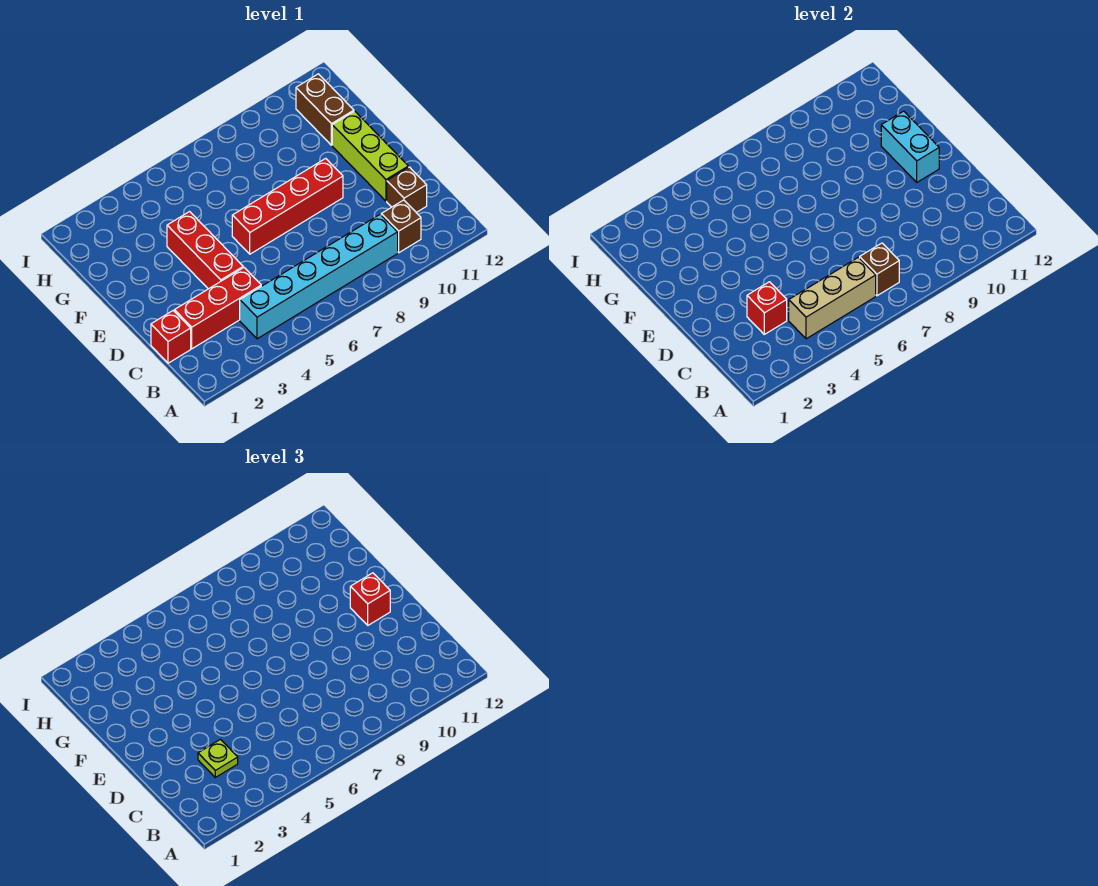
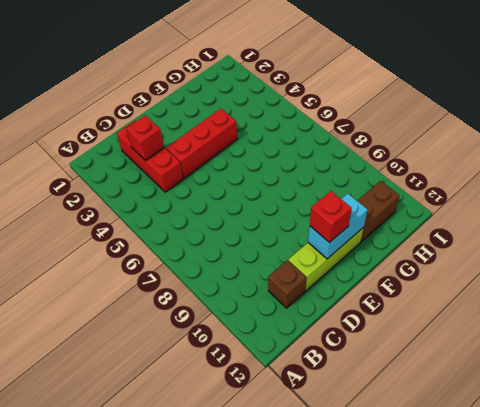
none -> cyan 1x6 brick [240,214,398,339]
none -> brown 1x1 brick [381,200,421,253]
none -> red 1x1 brick [151,311,191,363]

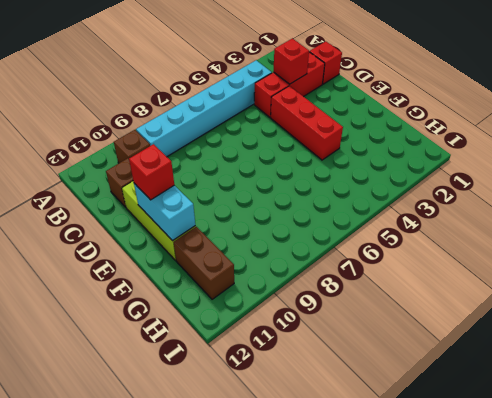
none -> red 1x4 brick [232,158,343,254]
none -> tan 1x3 brick [789,257,876,339]
none -> brown 1x1 brick [860,243,899,296]

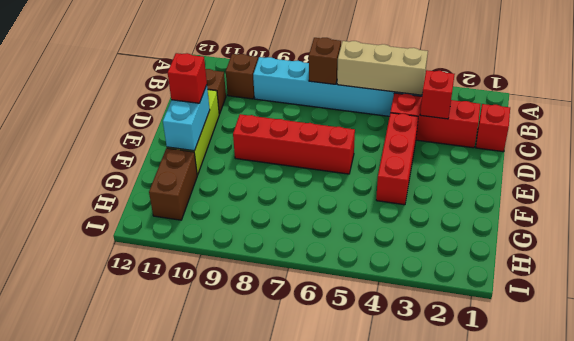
none -> lime 1x1 plate [198,739,238,777]

